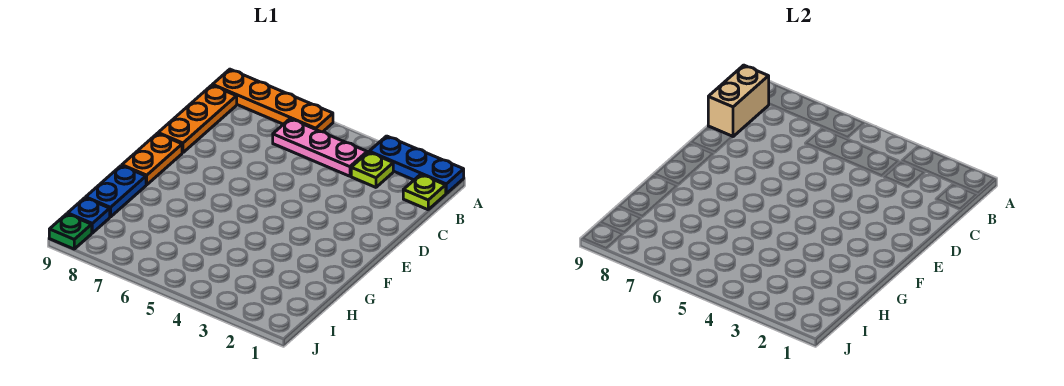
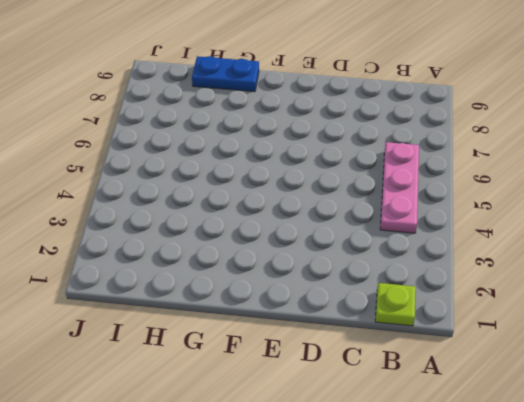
none -> blue 1x3 plate [369,136,464,193]
none -> orange 1x4 plate [212,69,333,132]

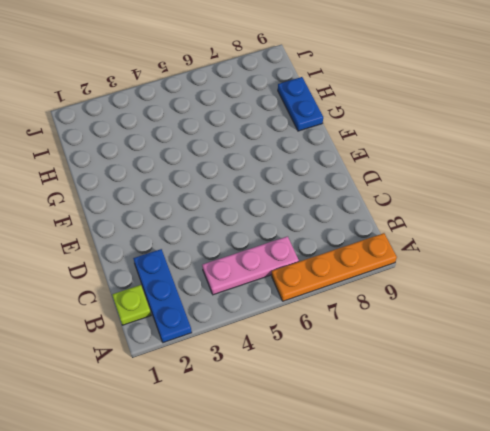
blue 1x3 plate [133,249,192,343] -> blue 1x3 plate turned to [369,136,464,193]
none -> lime 1x1 plate [351,152,393,187]
none -> orange 1x3 plate [158,85,237,153]

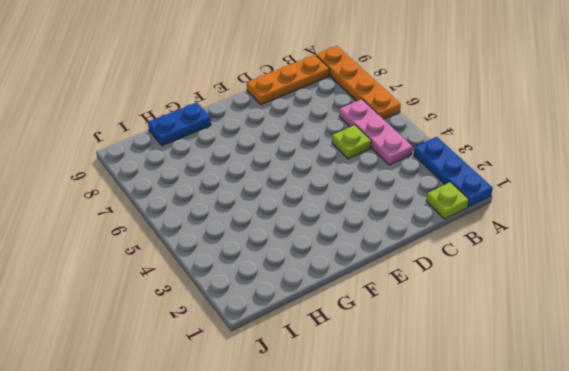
lime 1x1 plate [332,125,371,159] -> lime 1x1 plate moved to [351,152,393,187]
none -> orange 1x2 plate [122,133,182,185]
none -> blue 1x1 plate [68,198,110,233]

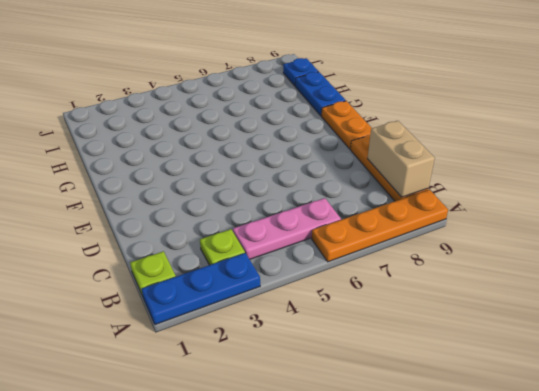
none -> green 1x1 plate [49,214,92,249]

